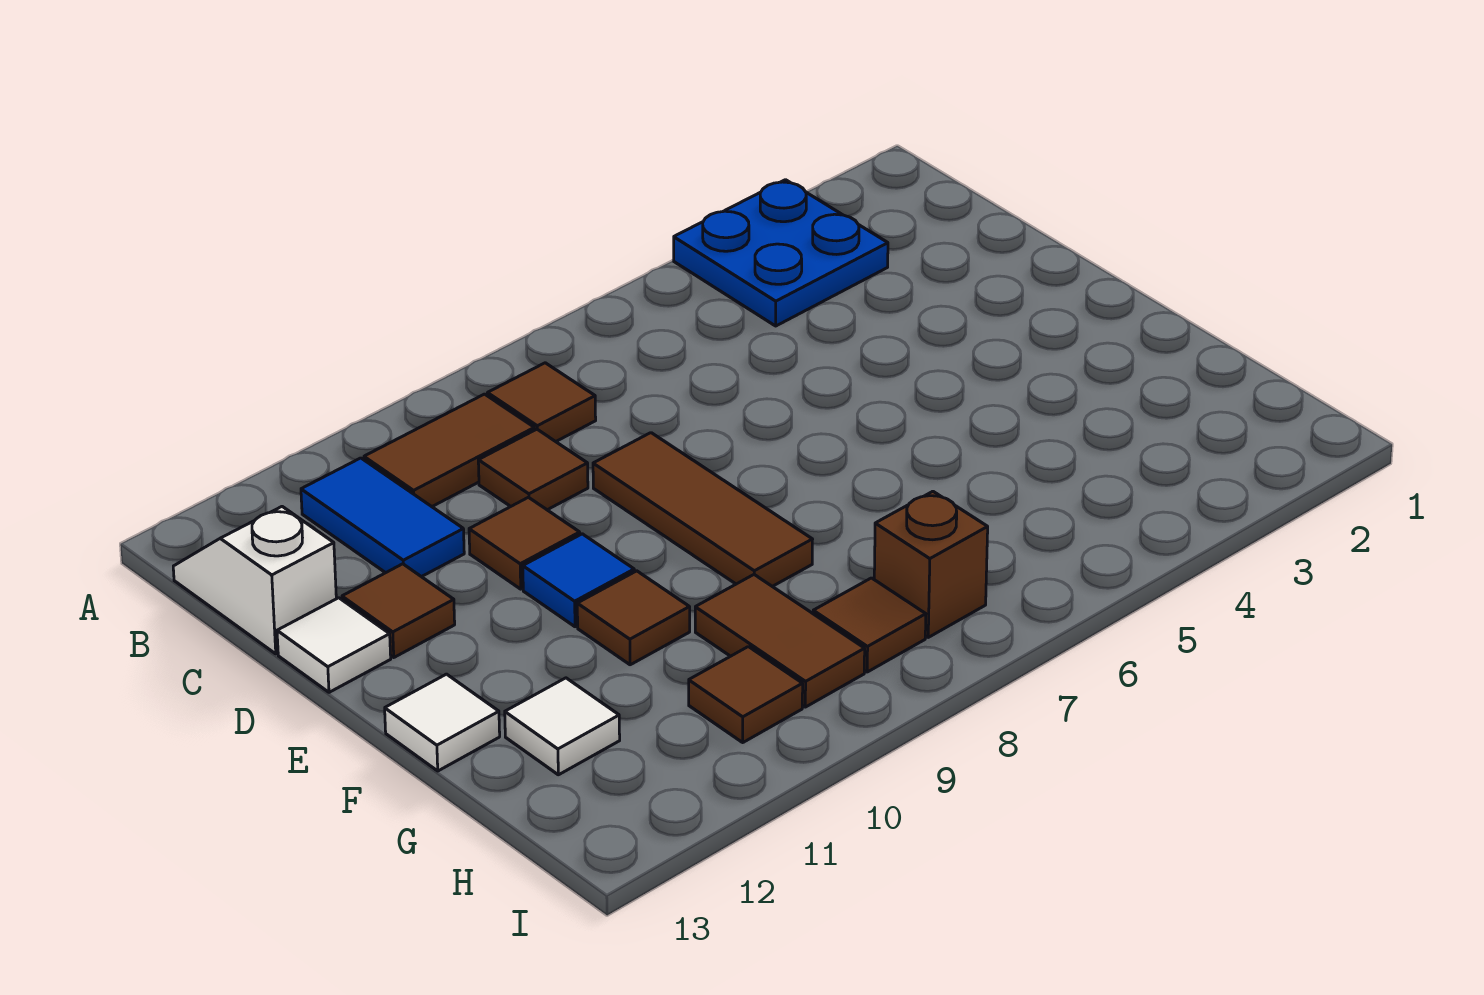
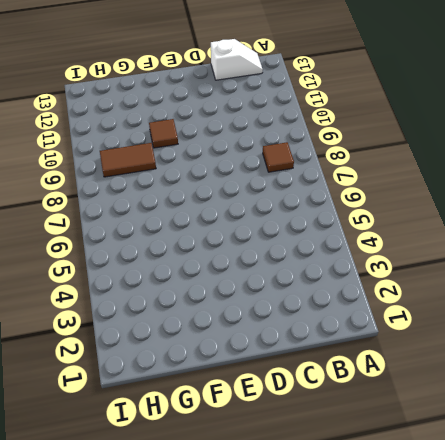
none -> blue 2x2 plate [674,180,888,326]
none -> brown 1x2 tile [364,394,534,507]
none -> blue 1x2 tile [301,458,464,577]

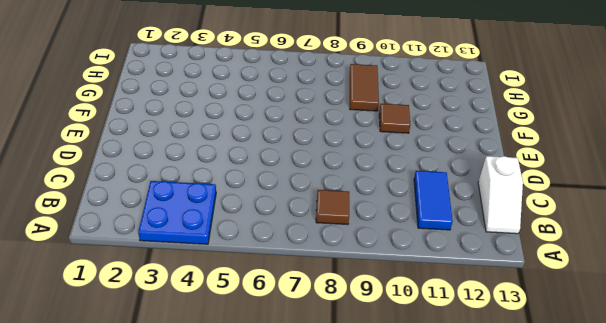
none -> brown 1x2 tile [364,394,534,507]
none -> brown 1x1 tile [478,429,588,510]
none -> brown 1x3 tile [593,433,813,586]

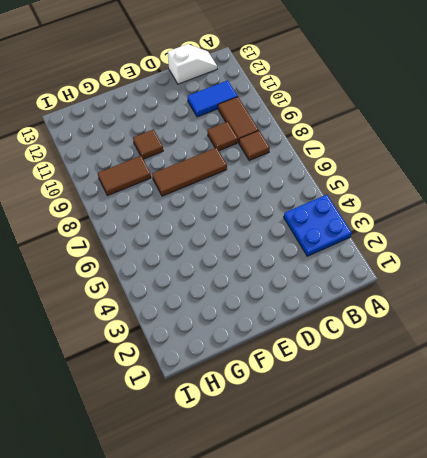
none -> brown 1x1 tile [469,497,580,589]
none -> brown 1x1 tile [342,564,455,657]
none -> white 1x1 tile [277,598,391,692]

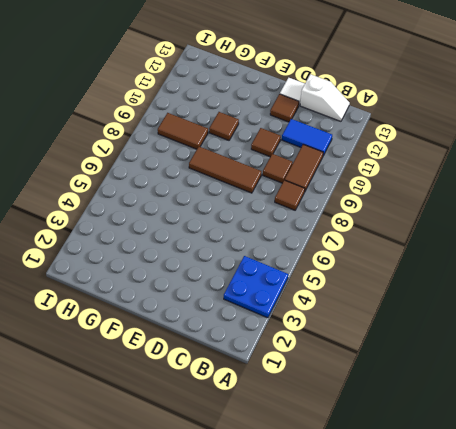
none -> blue 1x1 tile [523,534,634,627]
none -> white 1x1 tile [385,674,500,771]
none -> white 1x1 tile [505,678,620,775]

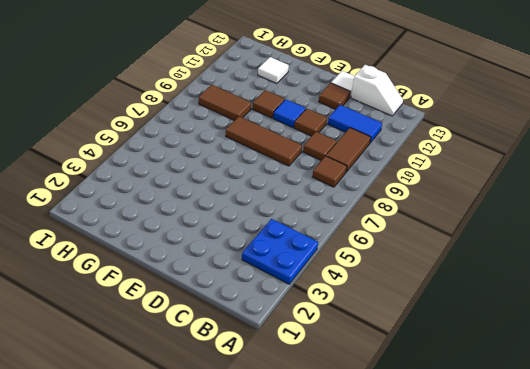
none -> white 1x1 tile [385,674,500,771]
none -> brown 1x1 brick [874,491,988,637]
none -> brown 1x1 tile [813,578,926,672]

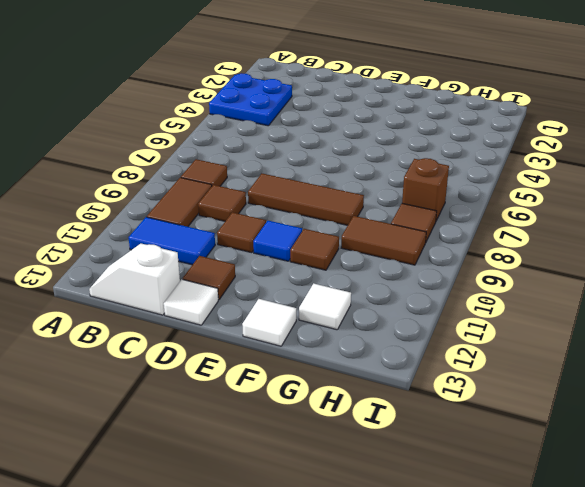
none -> brown 1x1 tile [689,647,803,742]

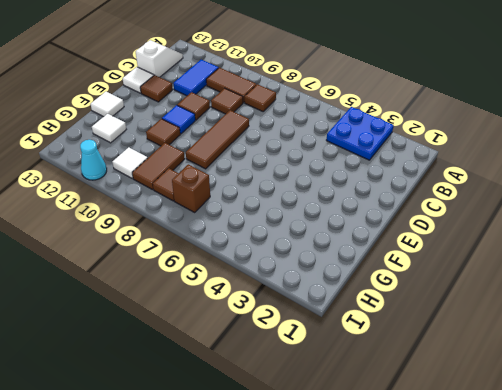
white 1x1 tile [112,147,148,178] -> brown 1x1 tile [689,647,803,742]
cyan 1x1 cone [80,140,107,180] -> none

